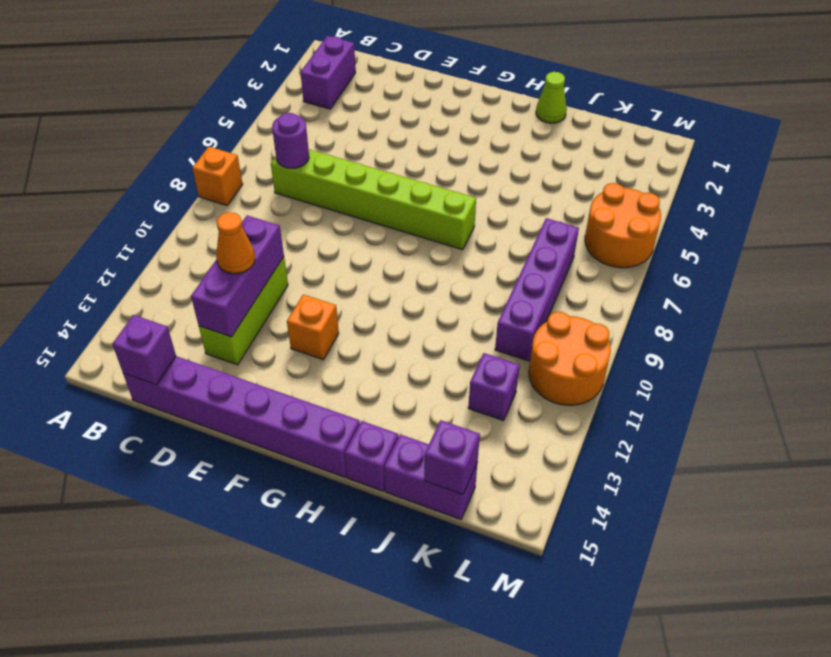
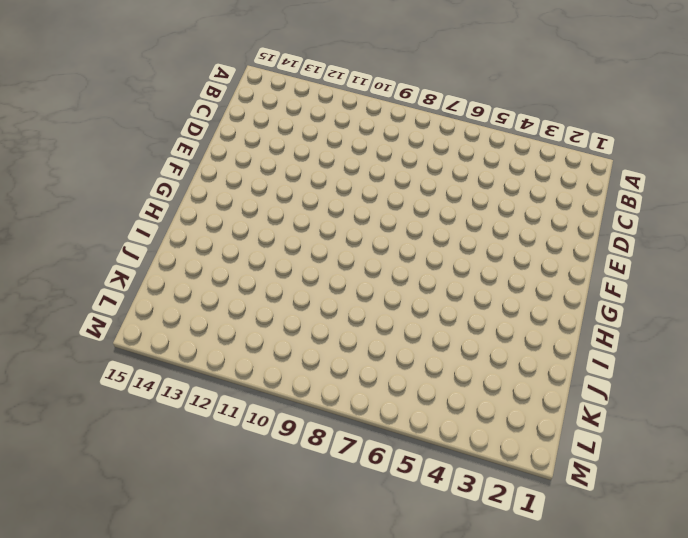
none -> orange 1x1 brick [193,147,243,205]
none -> purple 1x2 brick [300,36,356,109]
none -> lime 1x6 brick [271,150,476,250]

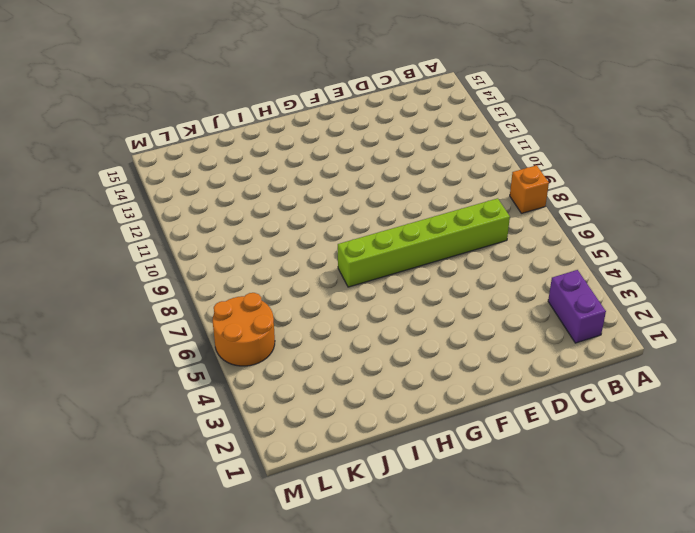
none -> purple 1x6 brick [123,356,360,477]
none -> lime 1x3 brick [199,257,288,365]
none -> orange 1x1 brick [287,294,339,359]

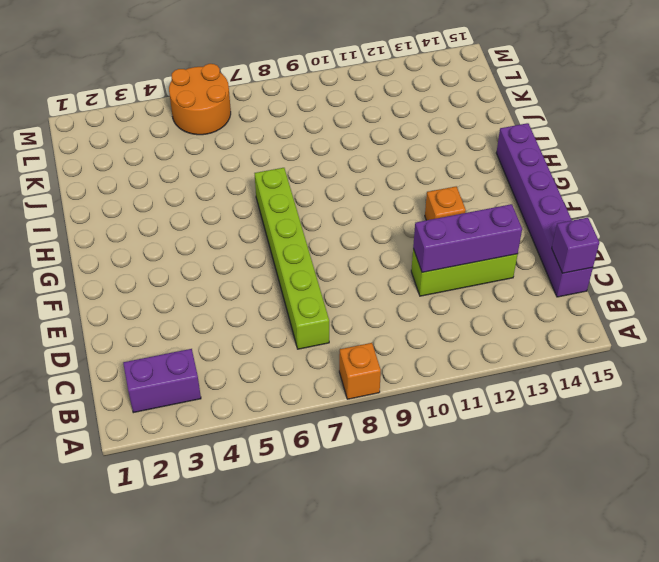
none -> lime 1x1 cone [536,72,567,123]
none -> purple 1x1 brick [345,421,398,491]
none -> purple 1x2 brick [384,434,478,520]

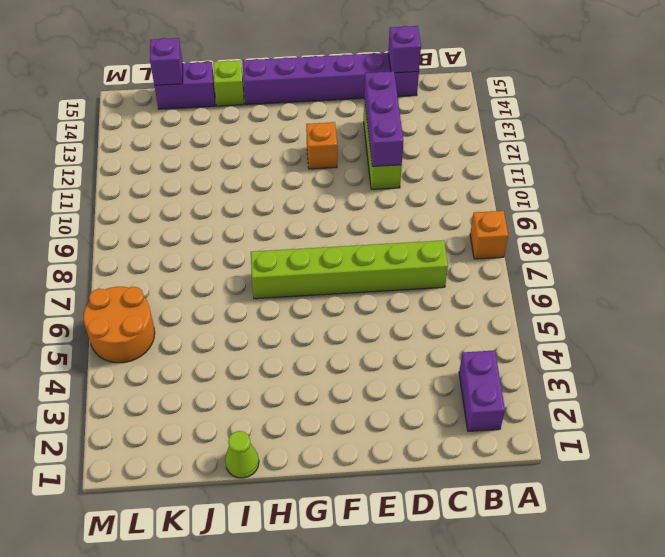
lime 1x1 brick [213,60,244,106] -> purple 1x1 brick [345,421,398,491]
none -> purple 1x4 brick [495,218,579,361]
none -> purple 1x1 brick [468,353,519,421]
none -> orange 2x2 round brick [529,312,611,405]

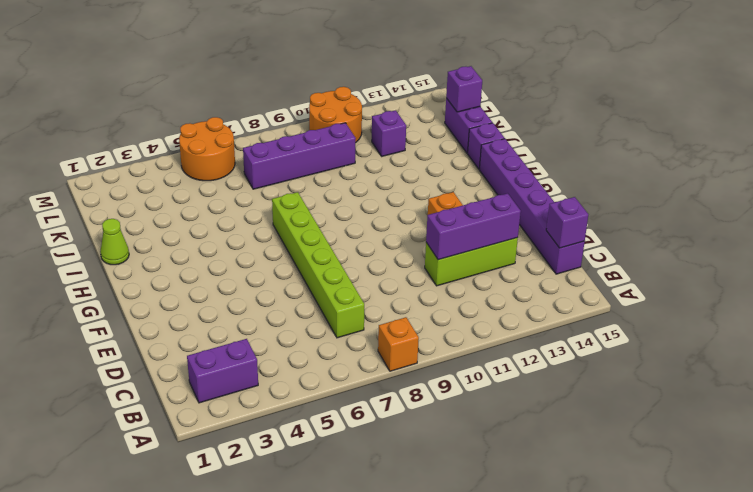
none -> purple 1x1 round brick [272,113,309,168]
none -> orange 1x1 cone [216,212,255,274]

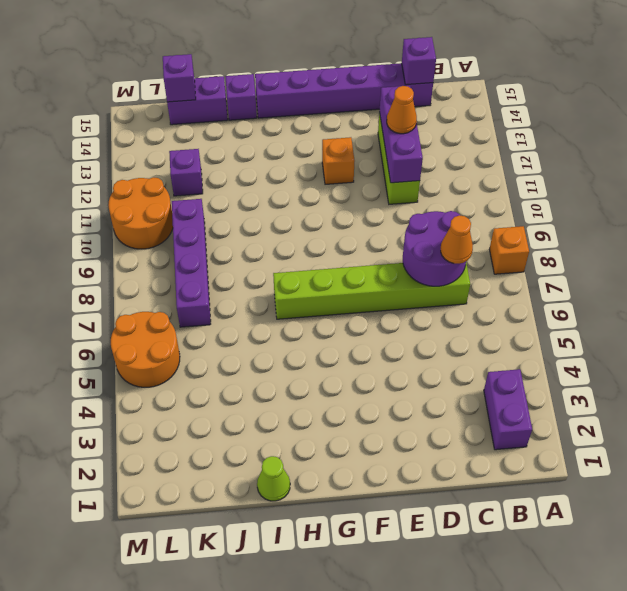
purple 2x2 round brick [403,211,466,286] -> purple 1x1 round brick [272,113,309,168]
orange 1x1 cone [441,215,473,264] -> none

